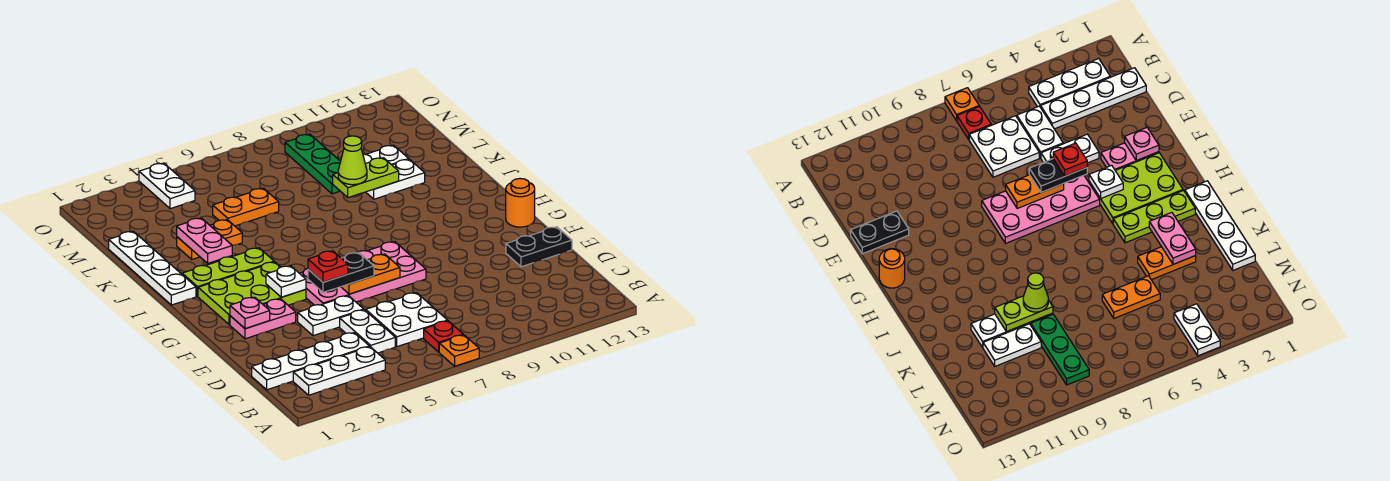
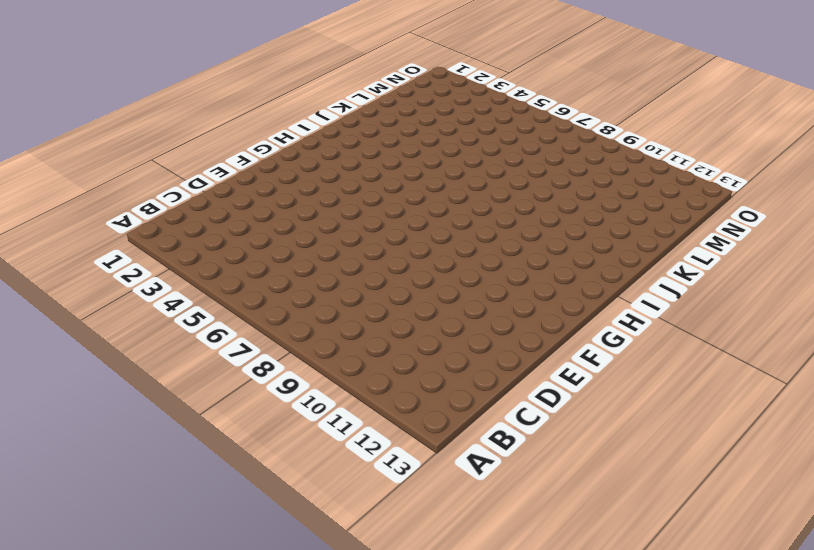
none -> orange 1x1 plate [439,335,479,366]
none -> white 1x3 plate [293,347,385,395]
none -> red 1x1 plate [424,321,463,352]

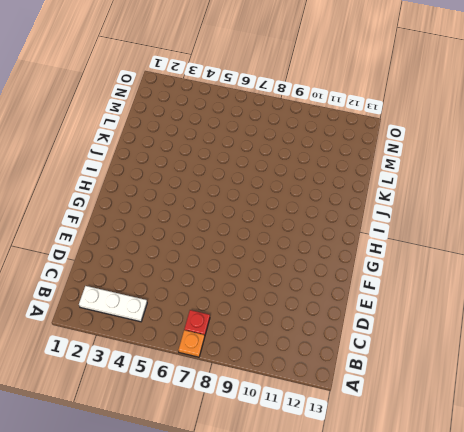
none -> white 1x4 plate [252,333,369,390]
none -> white 1x2 plate [340,310,395,353]
none -> white 2x2 plate [366,293,448,347]

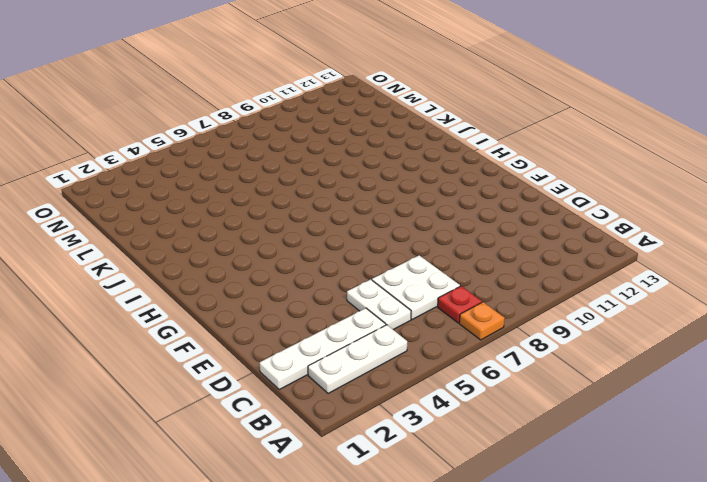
none -> white 1x2 plate [298,296,364,336]
none -> black 1x2 plate [506,227,572,267]
none -> pink 1x2 plate [230,299,296,339]

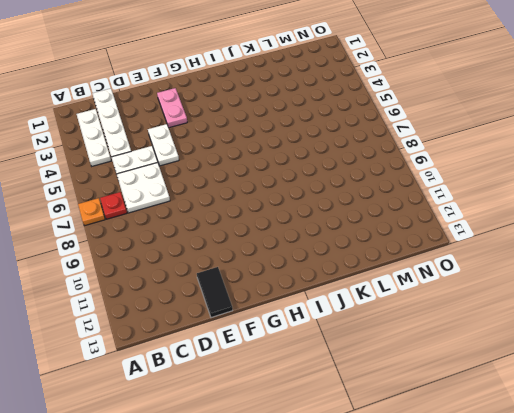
black 1x2 tile [197,267,233,318] -> black 1x2 plate [506,227,572,267]
none -> pink 2x4 plate [300,242,426,305]
none -> lime 2x3 plate [198,262,306,325]
none -> orange 1x1 round brick [506,179,535,227]

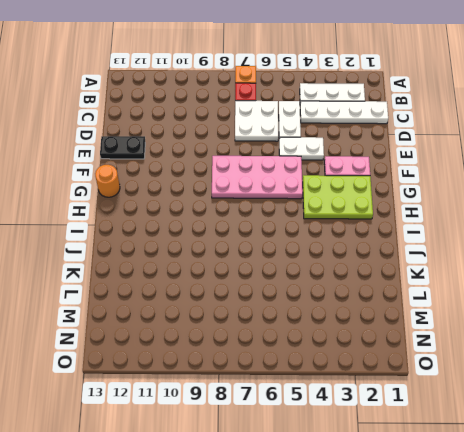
none -> white 1x4 plate [109,231,196,305]
none -> lime 1x3 plate [182,248,274,296]
none -> orange 1x2 plate [177,220,242,259]

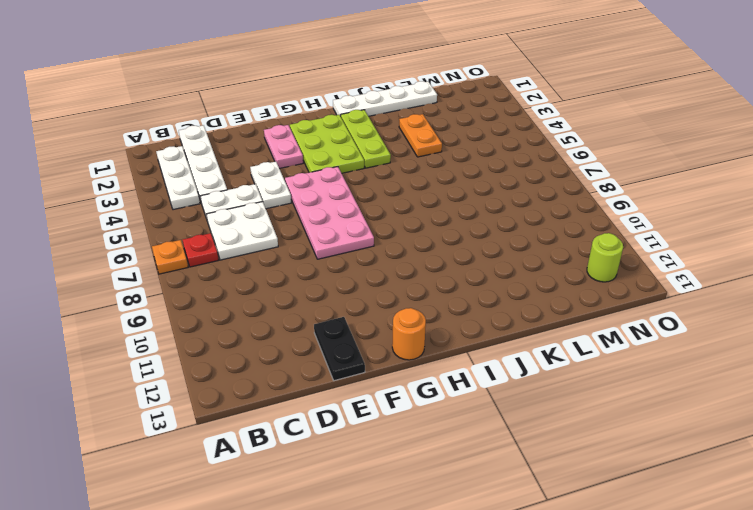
lime 1x1 round brick [587,233,623,282] -> none
none -> white 1x2 plate [366,159,425,199]
none -> orange 1x2 plate [213,188,279,226]
none -> green 1x3 plate [285,134,341,194]

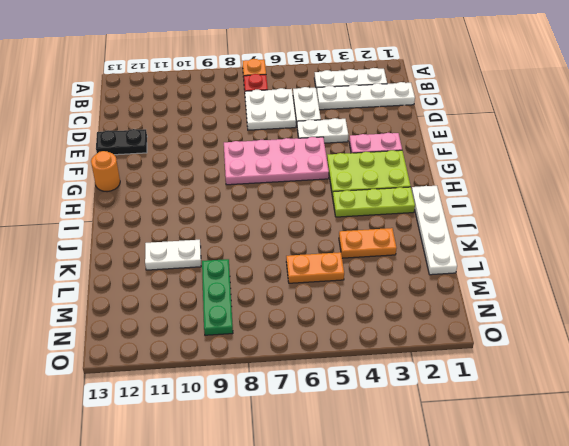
none -> white 1x2 plate [363,145,409,165]
none -> white 1x2 plate [139,163,195,209]
none -> pink 1x1 plate [230,297,270,329]

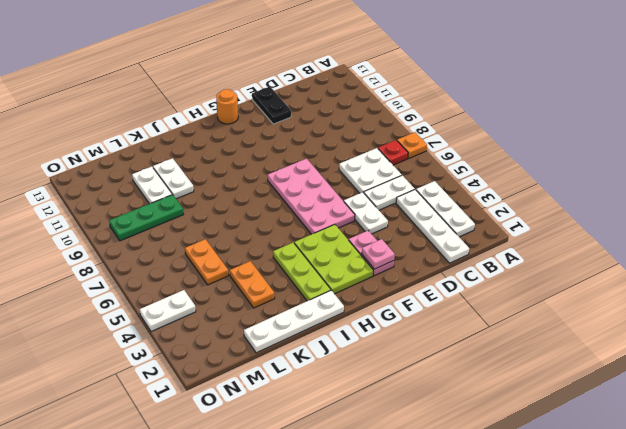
none -> orange 1x2 plate [342,254,400,294]
none -> white 1x1 plate [266,266,306,297]
none -> pink 1x2 plate [177,218,232,263]

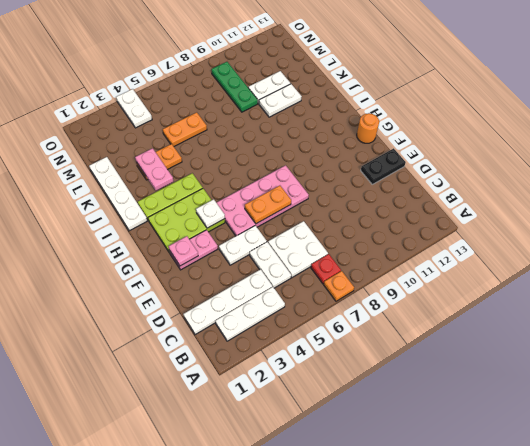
none -> lime 1x2 plate [333,158,399,198]
none -> black 1x2 plate [308,253,374,292]
none -> lime 1x1 cone [338,136,367,185]

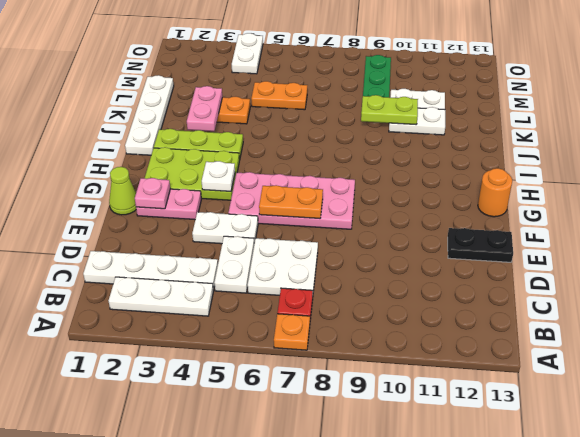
lime 1x1 cone [109,167,136,215] -> lime 1x1 cone moved to [338,136,367,185]
none -> black 1x2 plate [308,253,374,292]
none -> red 1x1 plate [308,251,348,282]

